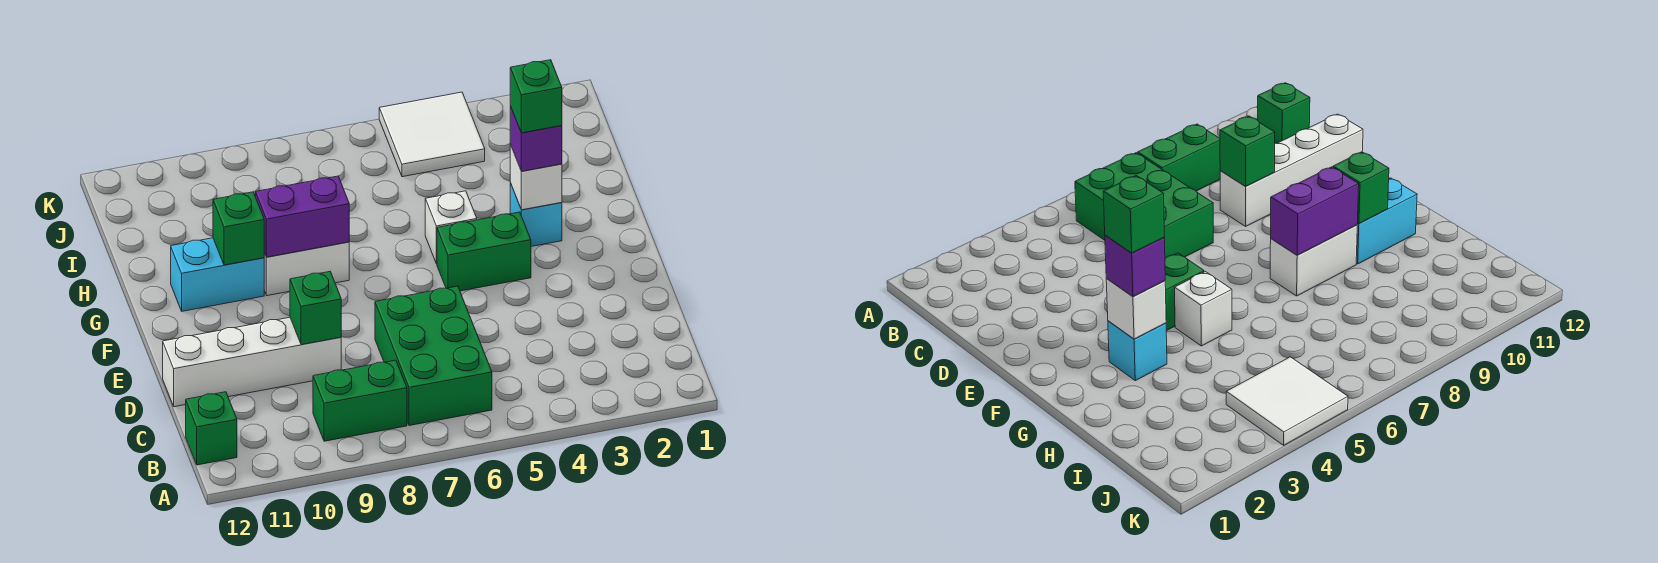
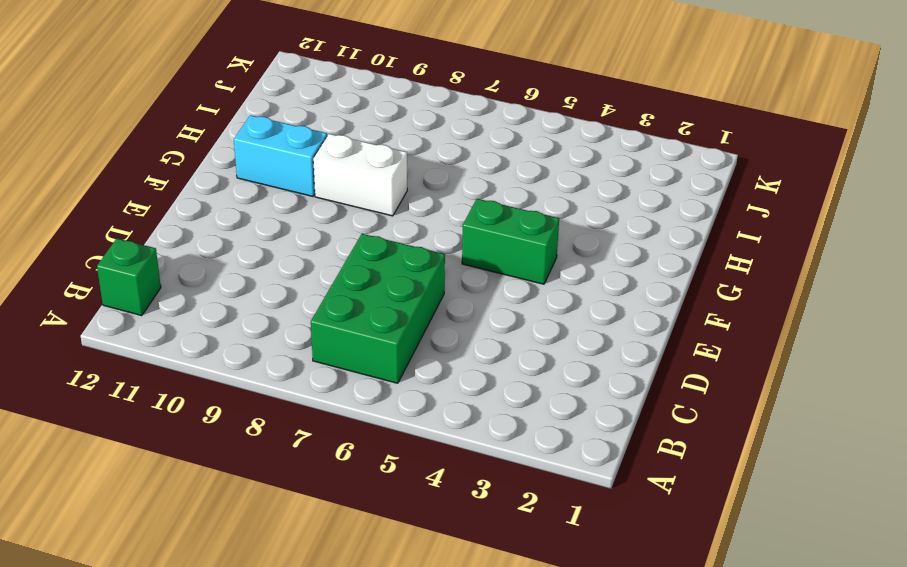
none -> green 1x2 brick [313,360,407,441]
none -> white 1x4 brick [163,317,341,407]
none -> cyan 1x1 brick [510,183,562,247]

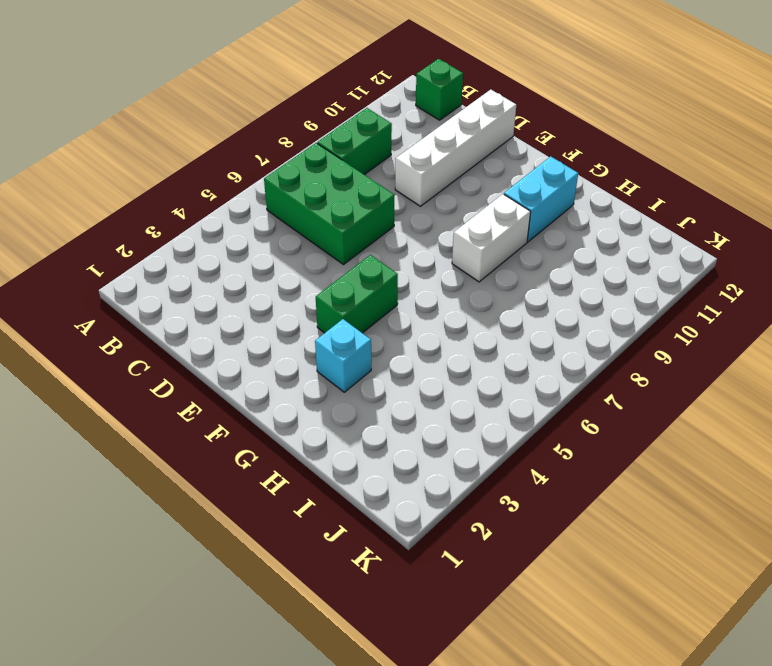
none -> white 1x1 brick [425,191,477,264]
none -> white 2x2 tile [379,92,485,177]
none -> green 1x1 brick [290,272,341,345]

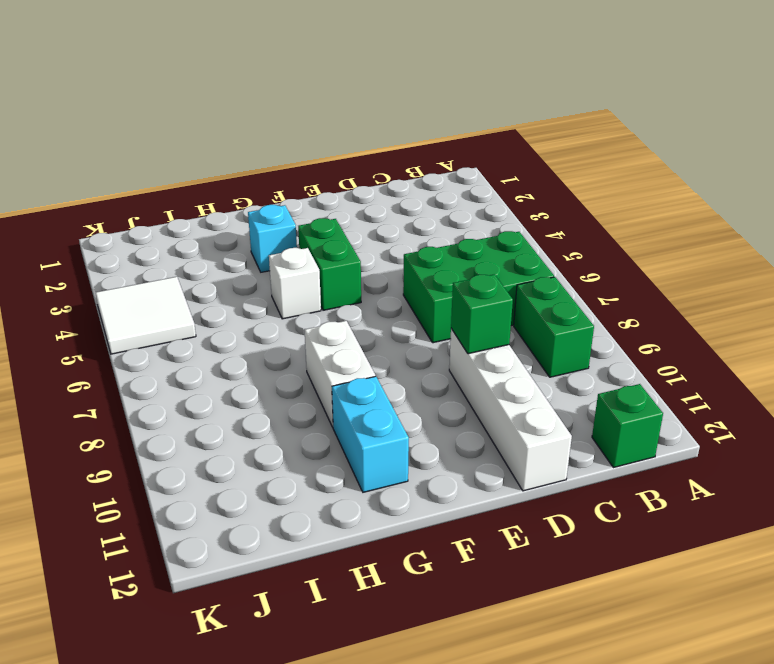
none -> white 1x1 brick [510,145,562,210]
none -> purple 1x2 brick [256,176,349,257]
none -> green 1x1 brick [213,192,264,265]

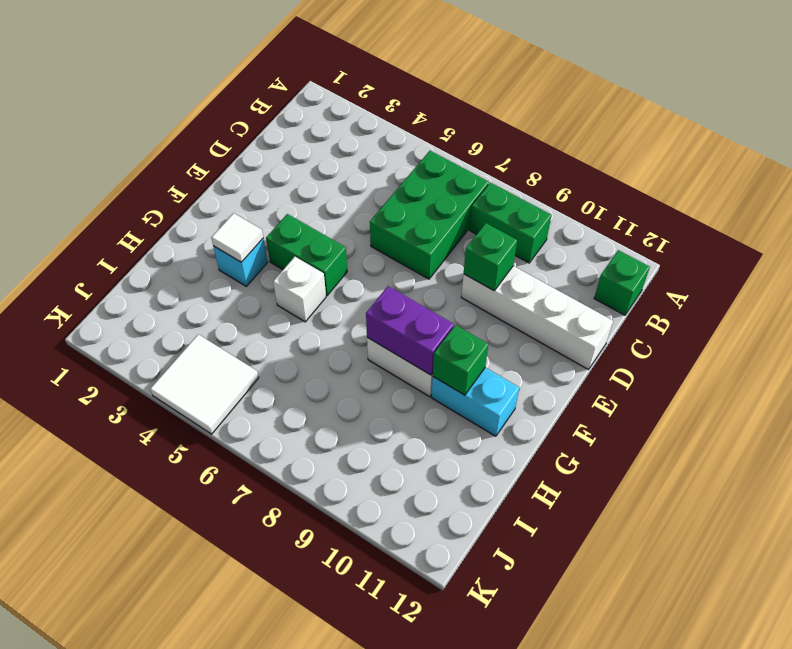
white 1x1 tile [211,213,263,262] -> white 1x1 brick [510,145,562,210]
none -> purple 1x1 brick [510,106,562,171]
none -> green 1x1 brick [510,60,562,133]

